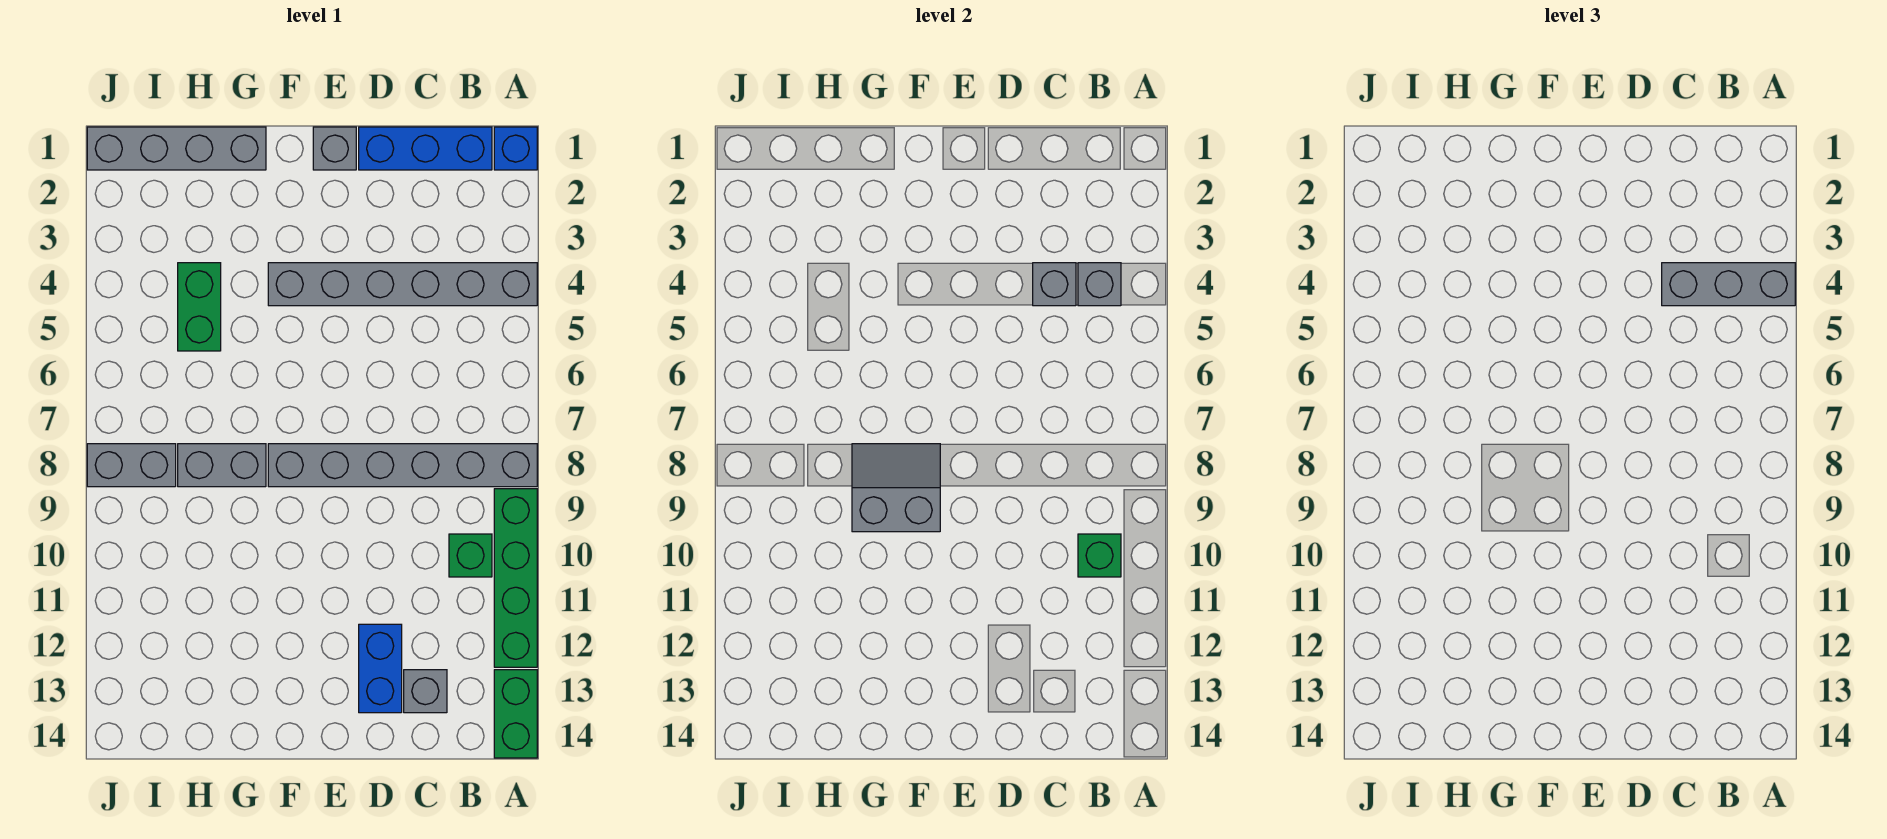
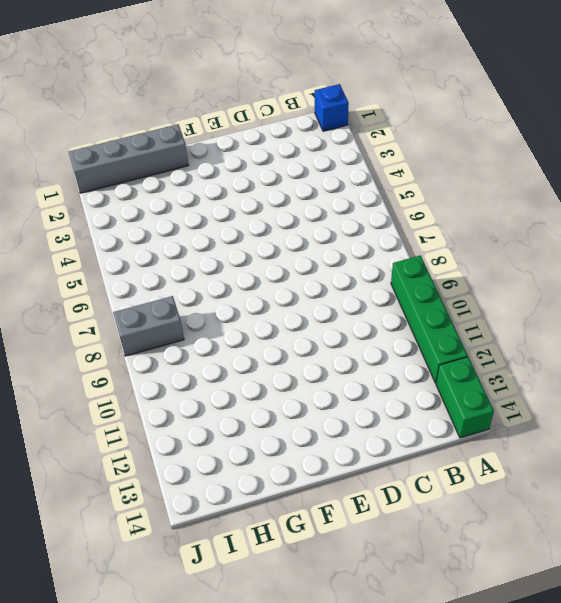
none -> grey 1x6 brick [268,263,537,306]
none -> grey 1x6 brick [268,444,537,487]
none -> blue 1x3 brick [359,127,492,170]

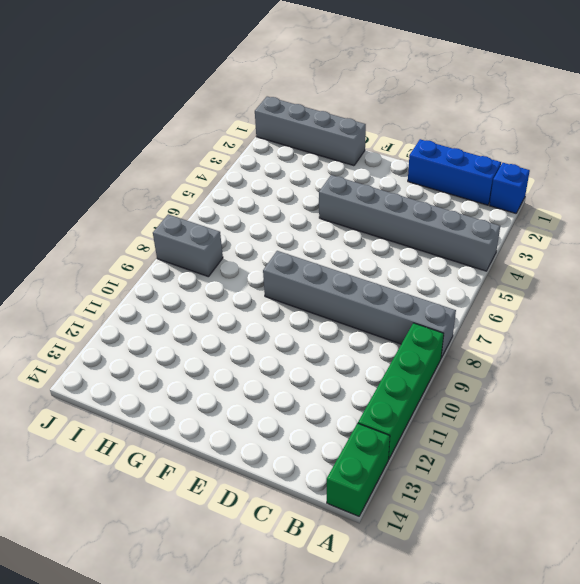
none -> green 1x1 brick [449,534,492,577]
none -> grey 1x1 brick [404,670,447,713]
none -> blue 1x2 brick [359,624,402,713]

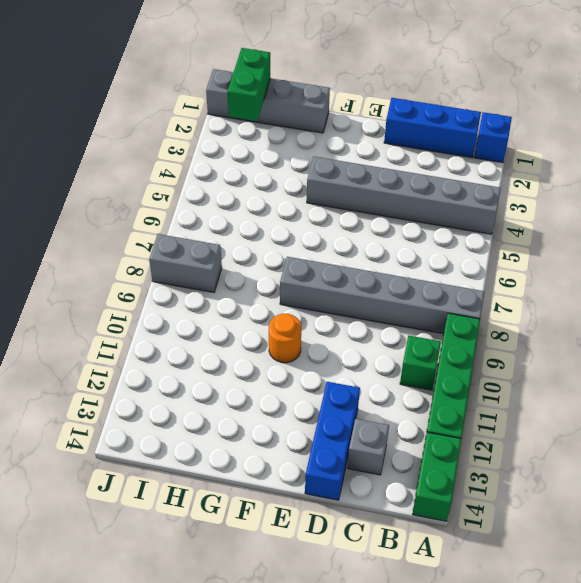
blue 1x3 brick [305,382,360,500] -> blue 1x2 brick [359,624,402,713]
orange 1x1 round brick [269,314,301,363] -> none
green 1x2 brick [227,48,270,121] -> green 1x2 brick moved to [178,263,221,351]
none -> grey 1x1 brick [313,127,356,170]
none -> grey 1x2 brick [178,444,266,487]
none -> grey 1x1 brick [1078,263,1121,306]

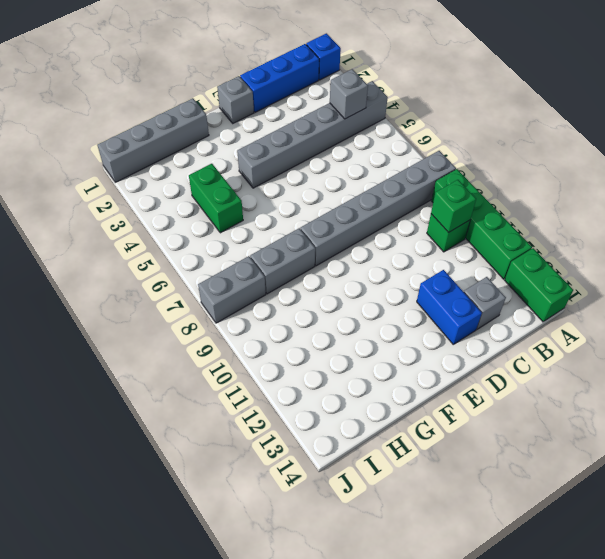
none -> grey 1x1 brick [1033,263,1076,306]
none -> grey 2x2 slope [852,444,940,532]
none -> grey 1x3 brick [1662,263,1795,306]

